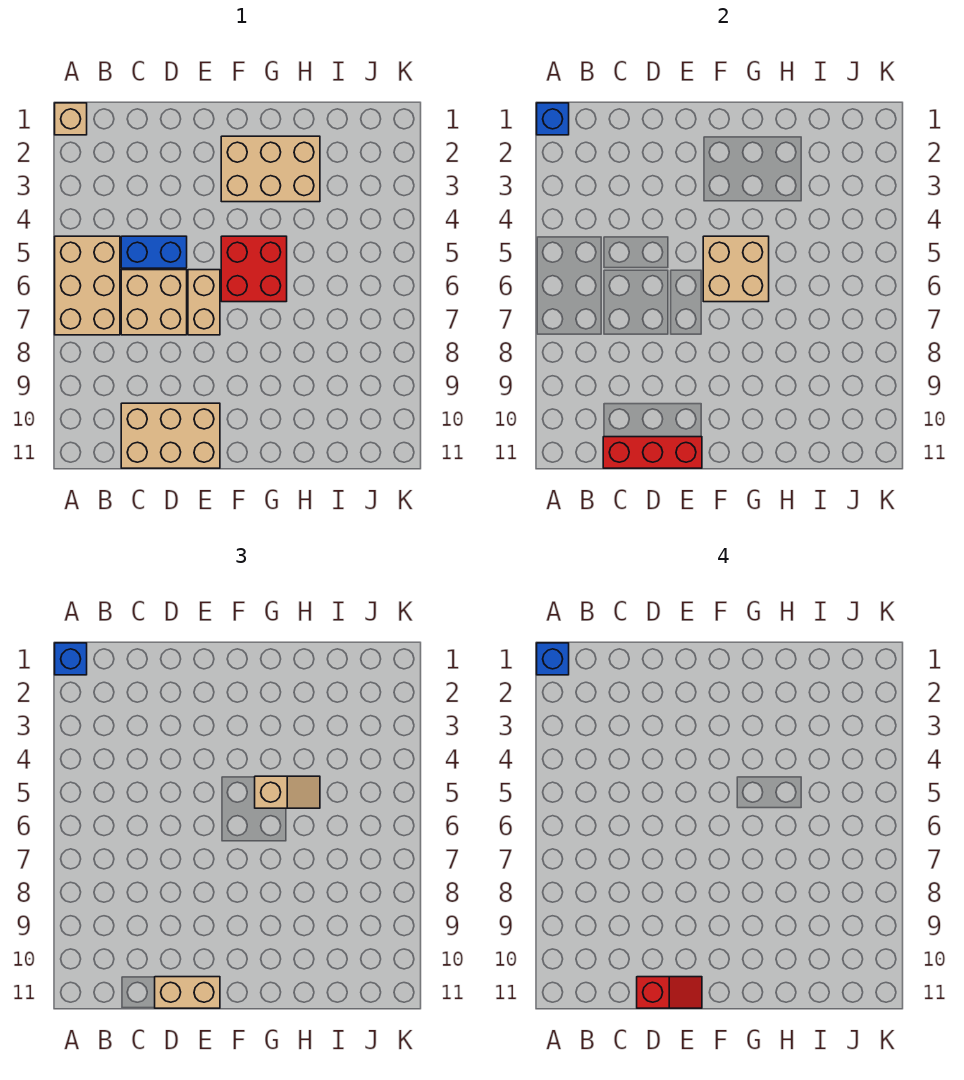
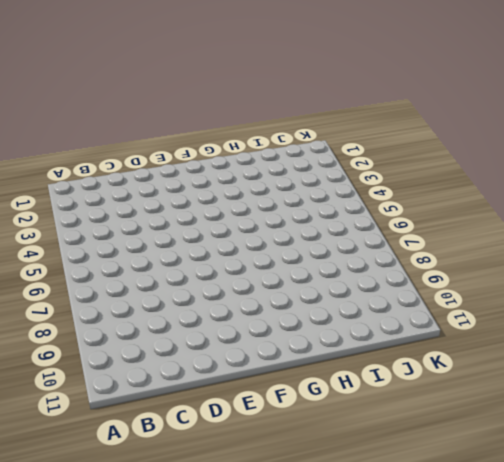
none -> tan 1x1 brick [55,103,87,135]
none -> tan 2x3 brick [55,236,120,335]
none -> blue 1x2 brick [121,236,187,268]

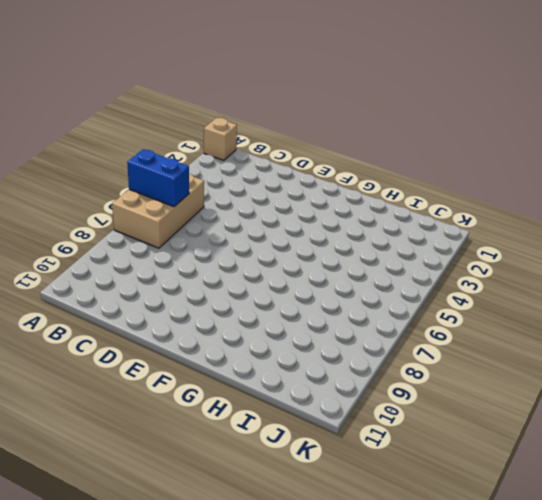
blue 1x2 brick [127,149,189,207] -> blue 1x2 brick moved to [121,236,187,268]
none -> tan 2x2 brick [121,270,187,335]
none -> tan 2x3 brick [121,403,220,468]
none -> tan 1x2 brick [188,270,220,335]

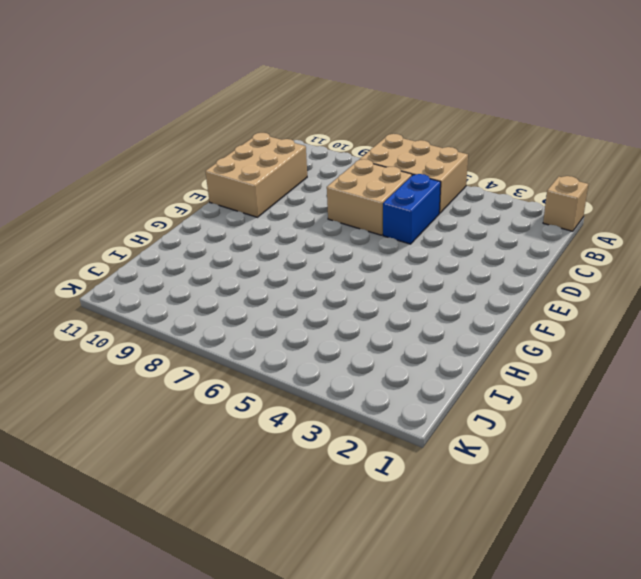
none -> tan 1x2 brick [188,270,220,335]
none -> tan 2x3 brick [221,136,320,202]
none -> red 2x2 brick [221,236,287,302]

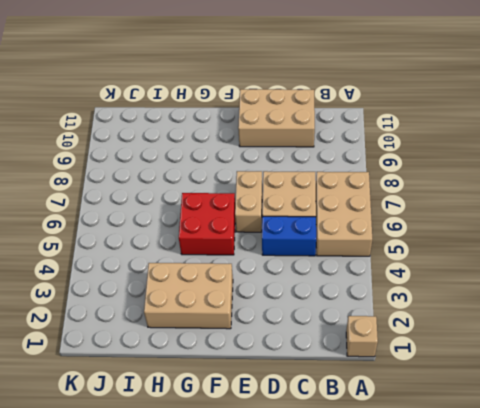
none -> blue 1x1 brick [537,103,569,135]
none -> red 1x3 brick [603,437,702,468]
none -> tan 2x2 brick [703,236,769,302]

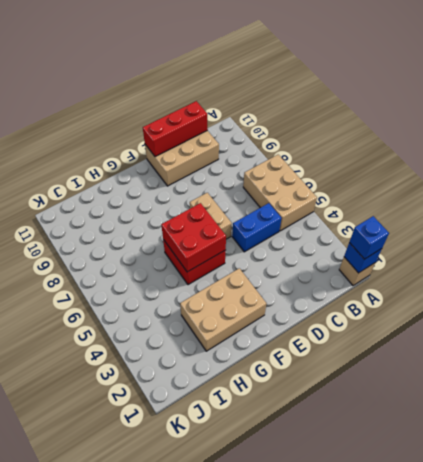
red 2x2 brick [161,203,226,272] -> tan 2x2 brick [703,236,769,302]
none -> tan 2x2 brick [121,270,187,335]
none -> tan 1x2 brick [155,977,220,1008]
none -> tan 1x2 slope [255,776,320,808]

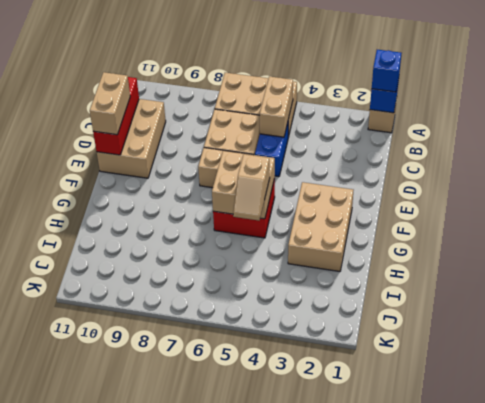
tan 1x2 brick [260,76,293,137] -> none
none -> blue 1x1 brick [537,643,569,675]
none -> red 1x2 slope [637,977,702,1008]

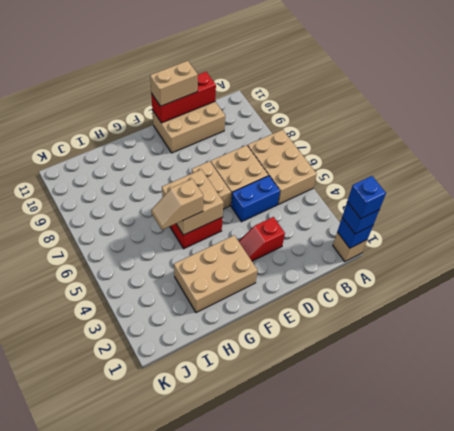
red 1x2 slope [239,217,285,261] -> red 1x2 slope moved to [637,977,702,1008]

